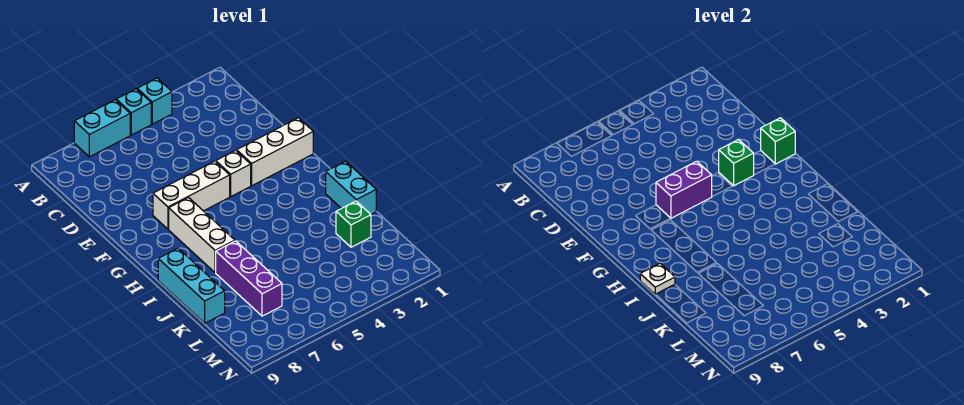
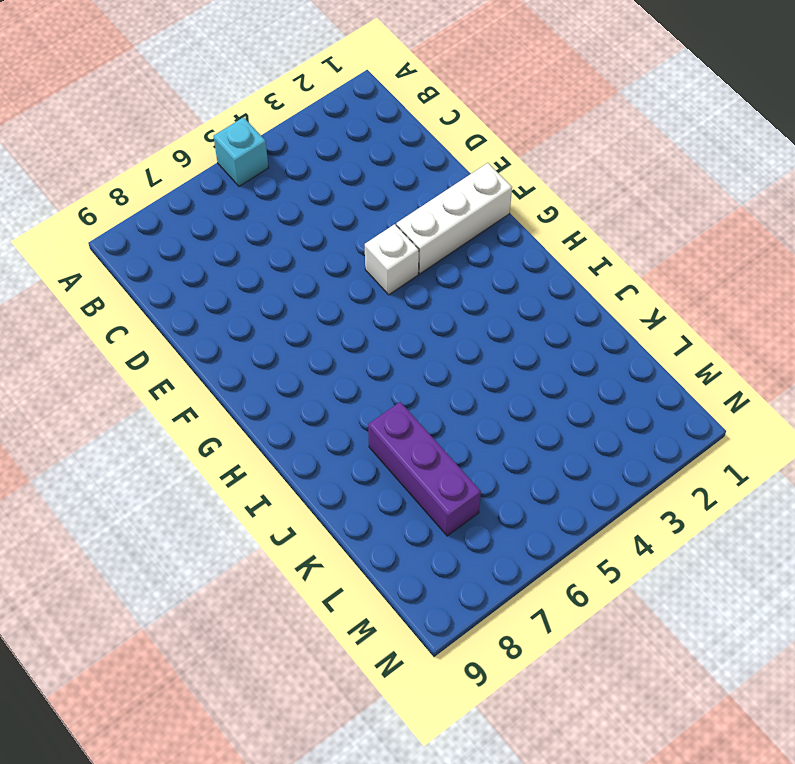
none -> cyan 1x1 brick [137,78,172,124]
none -> cyan 1x2 brick [74,100,130,157]
none -> white 1x3 brick [153,161,230,229]

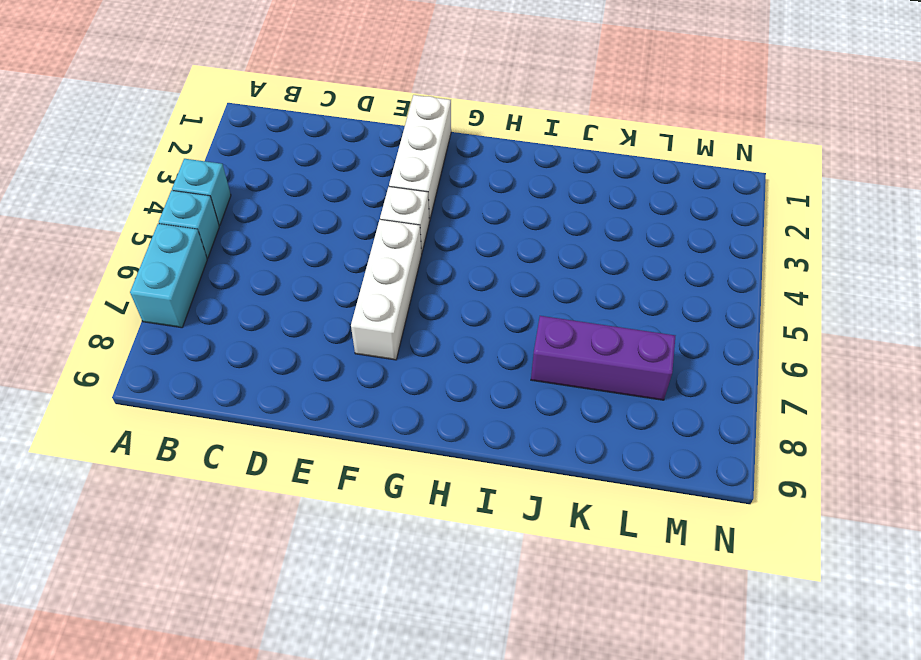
none -> white 1x3 brick [169,198,235,273]
none -> cyan 1x2 brick [326,161,376,214]
none -> cyan 1x3 brick [158,248,225,323]

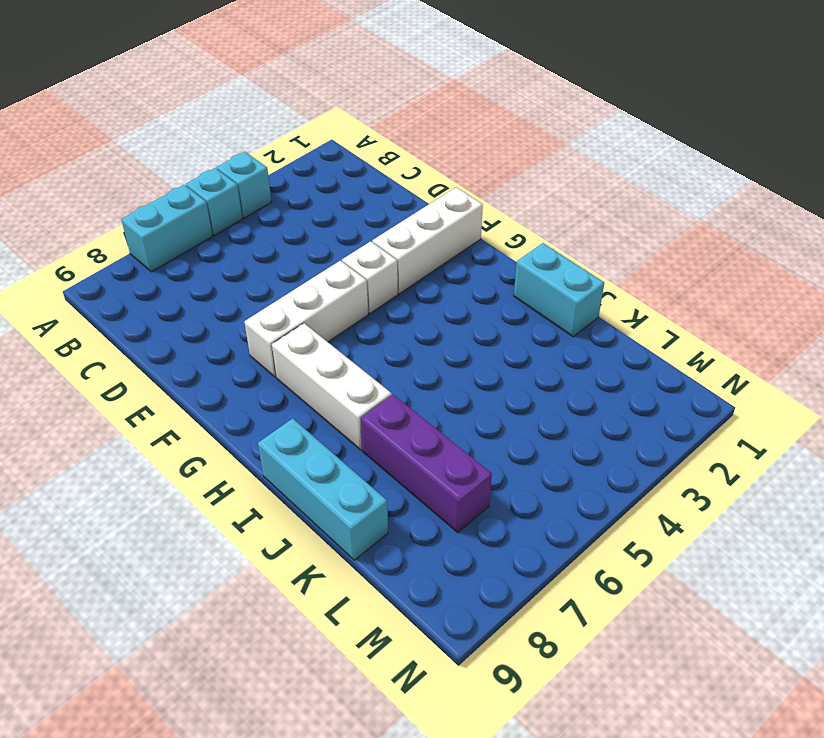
none -> green 1x1 brick [336,201,371,247]
none -> green 1x1 brick [761,118,795,164]
none -> green 1x1 brick [719,140,754,186]

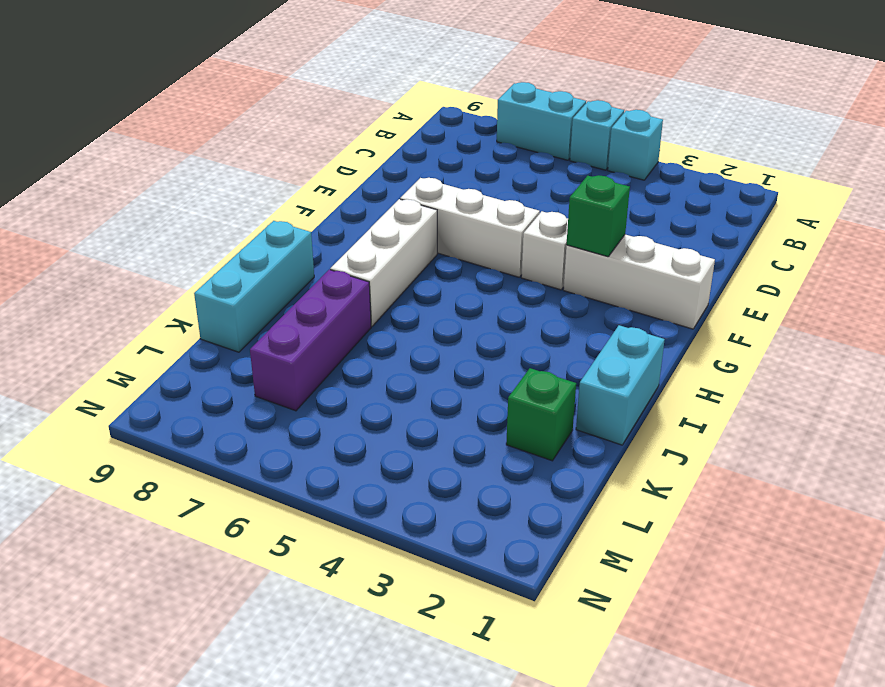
none -> green 1x1 brick [761,118,795,164]
none -> purple 1x2 brick [656,161,712,218]
none -> white 1x1 plate [640,263,675,294]

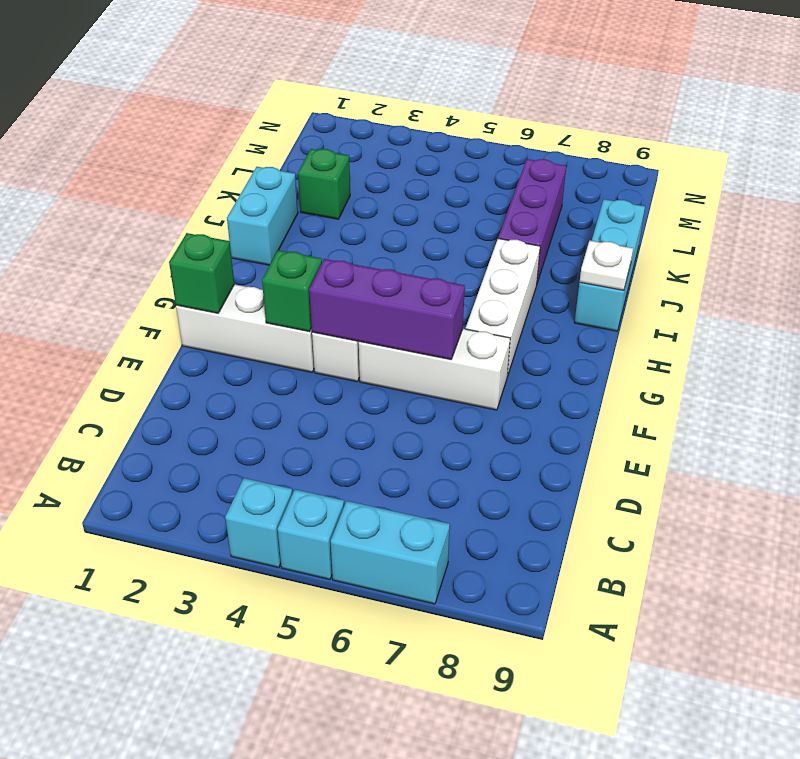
purple 1x3 brick [309,259,465,360] -> purple 1x2 brick [656,161,712,218]

